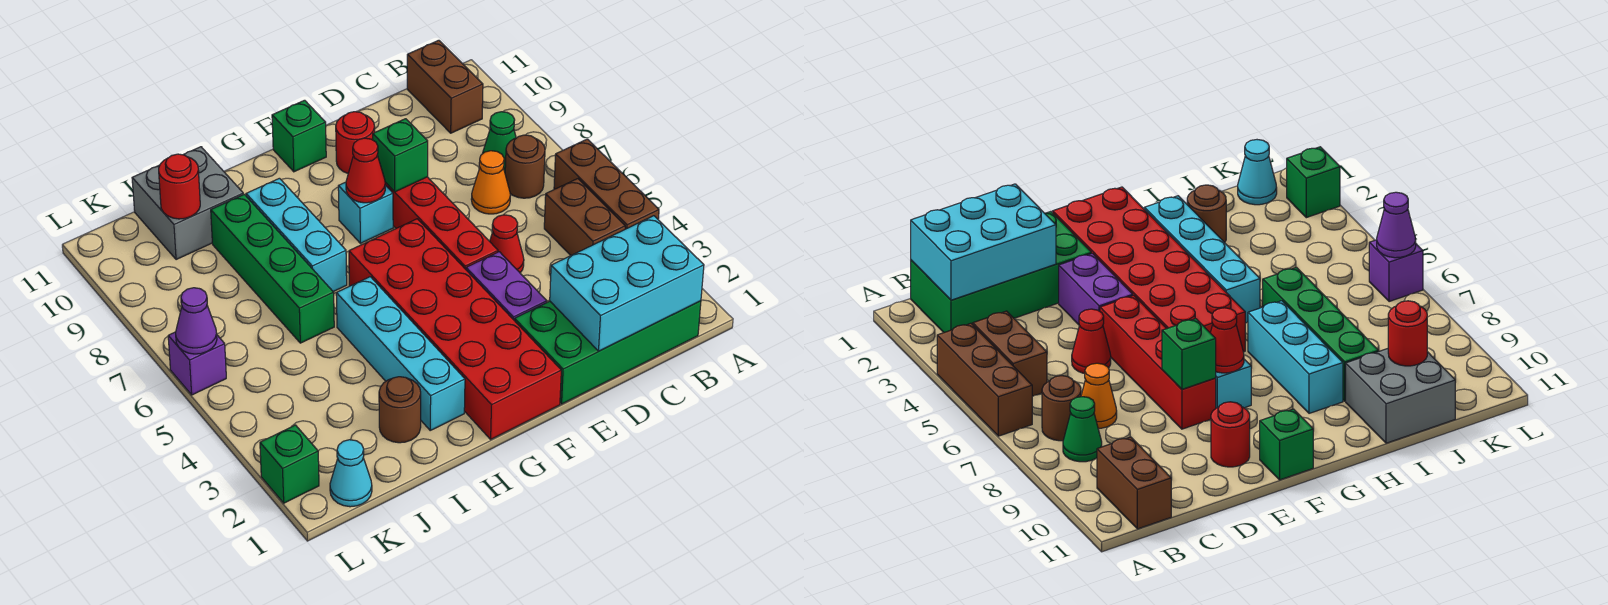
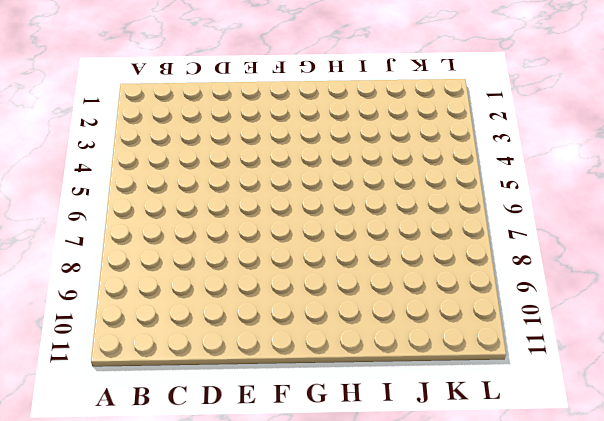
none -> brown 1x3 brick [554,139,659,229]
none -> green 2x4 brick [515,301,701,404]
none -> brown 1x2 brick [544,179,625,255]

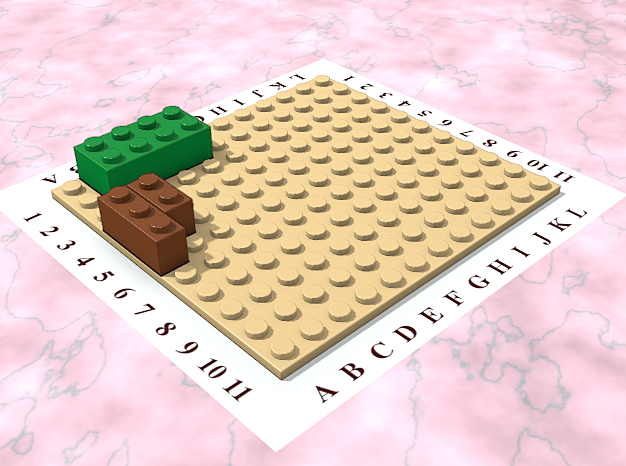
none -> brown 1x1 round brick [505,135,545,198]
none -> green 1x1 cone [483,112,516,171]
none -> brown 1x2 brick [407,40,483,133]

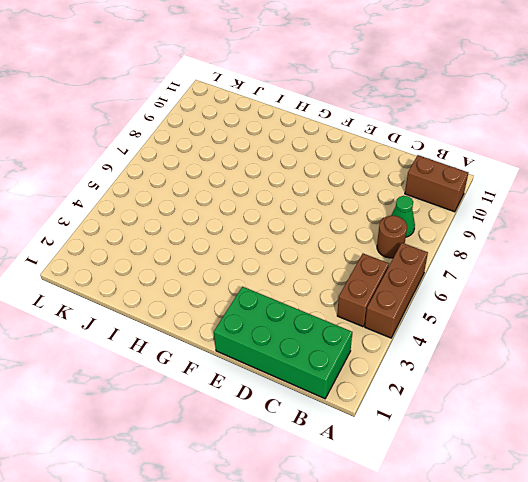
brown 1x2 brick [405,155,468,212] -> brown 1x2 brick turned to [407,40,483,133]
none -> orange 1x1 cone [471,151,510,214]
none -> red 1x1 cone [490,215,524,273]
none -> purple 1x2 brick [466,252,547,321]

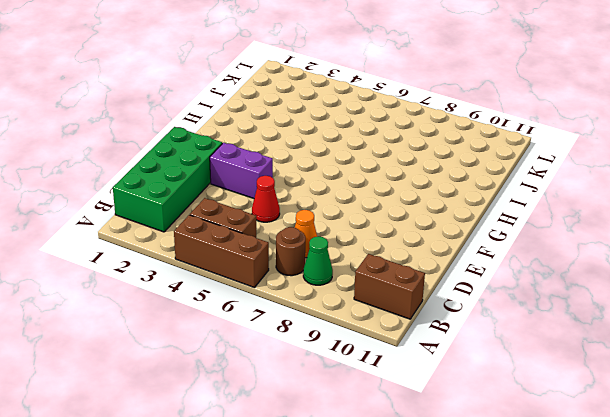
none -> red 1x4 brick [385,177,498,269]
none -> red 1x1 round brick [336,112,375,173]
none -> red 2x6 brick [349,219,561,439]

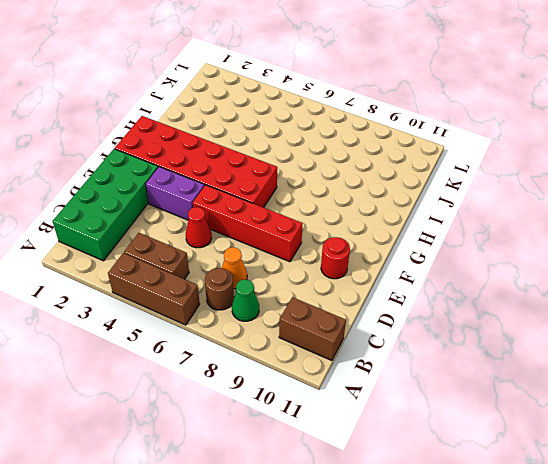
none -> cyan 1x1 brick [338,182,393,243]
none -> green 1x1 brick [272,100,326,172]
none -> cyan 1x4 brick [336,277,465,430]

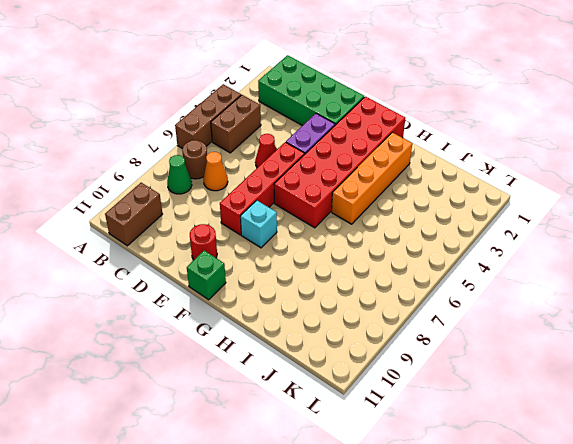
orange 1x4 brick [332,132,412,224] -> cyan 1x4 brick [336,277,465,430]
none -> cyan 1x3 brick [246,178,347,292]
none -> brown 1x1 round brick [379,377,421,443]
none -> green 1x4 brick [211,194,334,343]

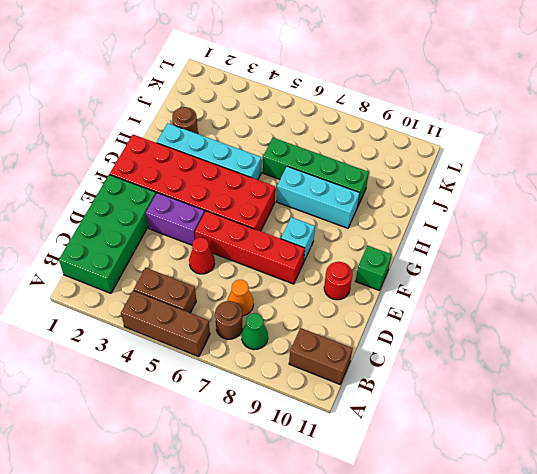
none -> grey 2x2 brick [132,147,243,260]
none -> cyan 1x1 cone [330,440,372,507]
none -> green 1x1 brick [260,425,319,503]

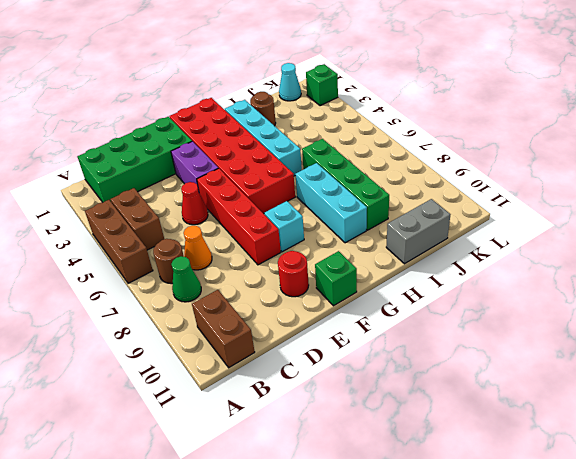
grey 1x2 brick [386,199,451,264] -> grey 2x2 brick [132,147,243,260]
none -> purple 1x1 brick [168,332,226,395]
none -> cyan 2x3 brick [550,216,704,351]
none -> green 1x1 brick [373,119,428,192]

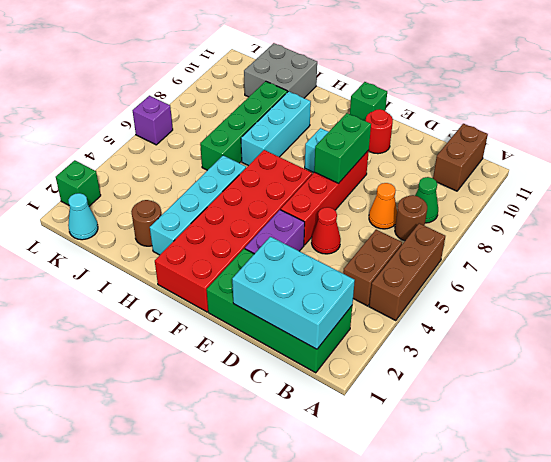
green 1x2 brick [314,113,371,184] -> green 1x1 brick [373,119,428,192]
none -> red 1x1 cone [346,138,385,203]
none -> red 1x1 round brick [159,154,200,219]
none -> purple 1x1 cone [176,288,217,354]

